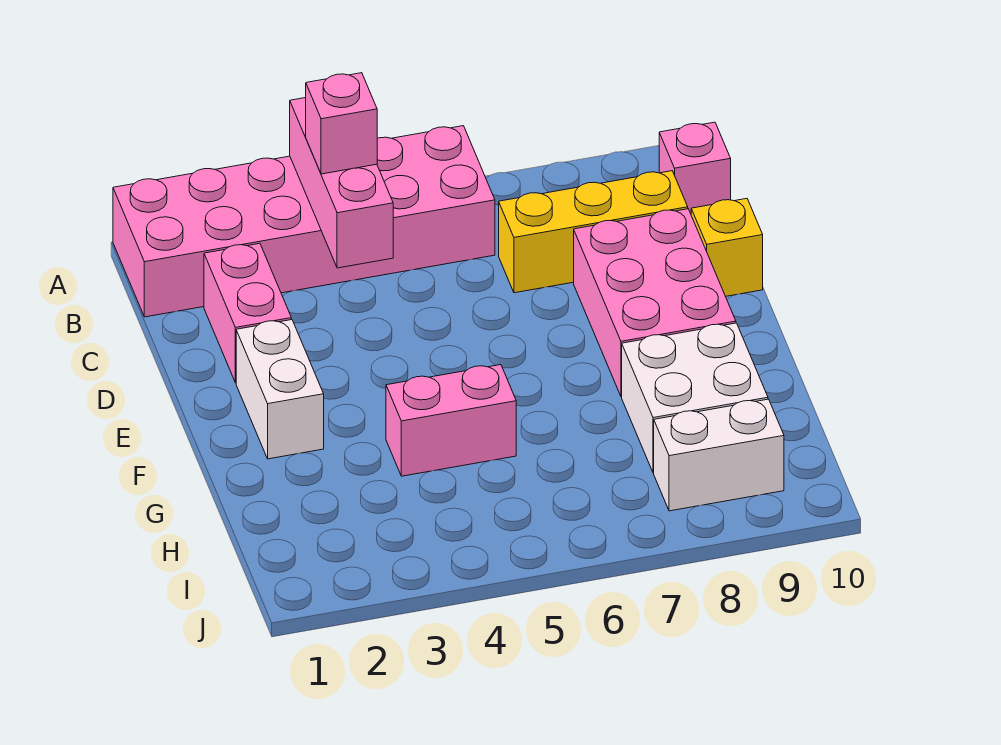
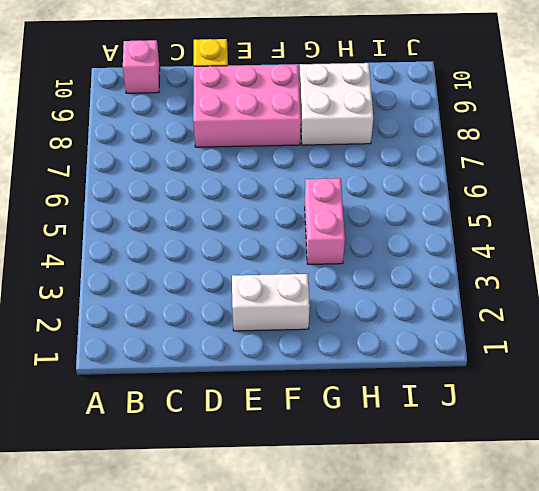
none -> pink 2x6 brick [113,126,495,317]
none -> pink 1x2 brick [204,243,291,383]
none -> yellow 1x3 brick [499,171,688,293]

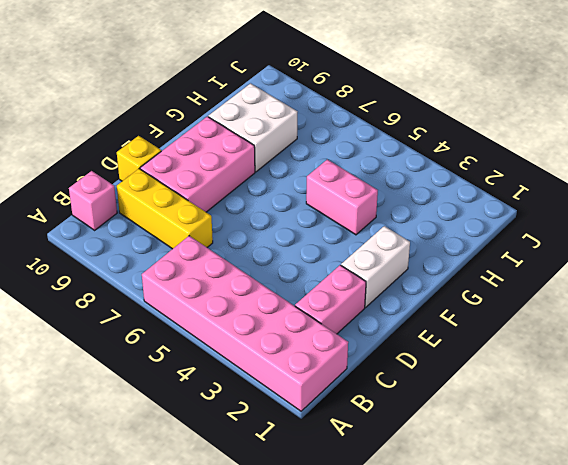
none -> white 1x2 brick [654,399,784,511]
none -> pink 1x3 brick [290,98,393,268]
none -> pink 1x1 brick [306,73,377,174]

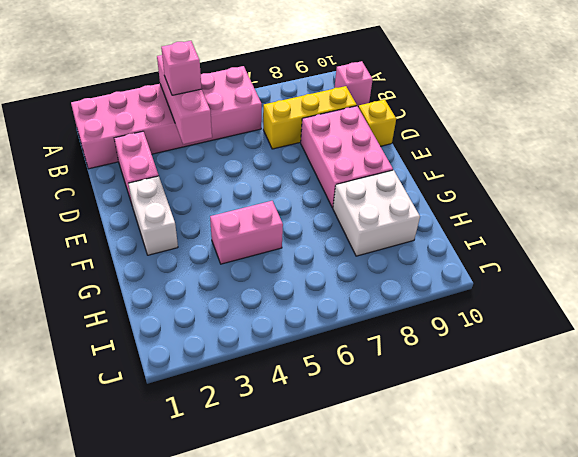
none -> white 1x2 brick [654,399,784,511]

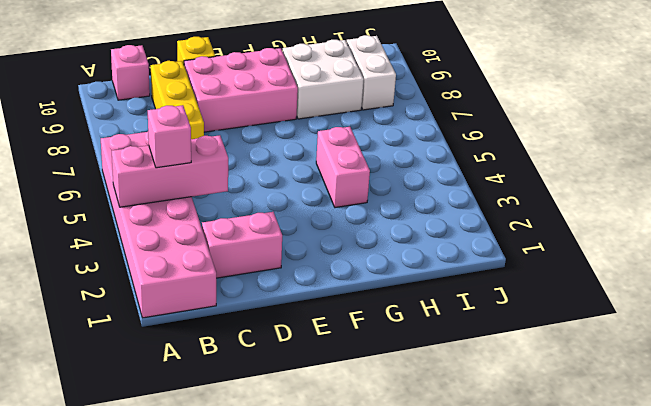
none -> white 1x2 brick [236,320,324,459]

